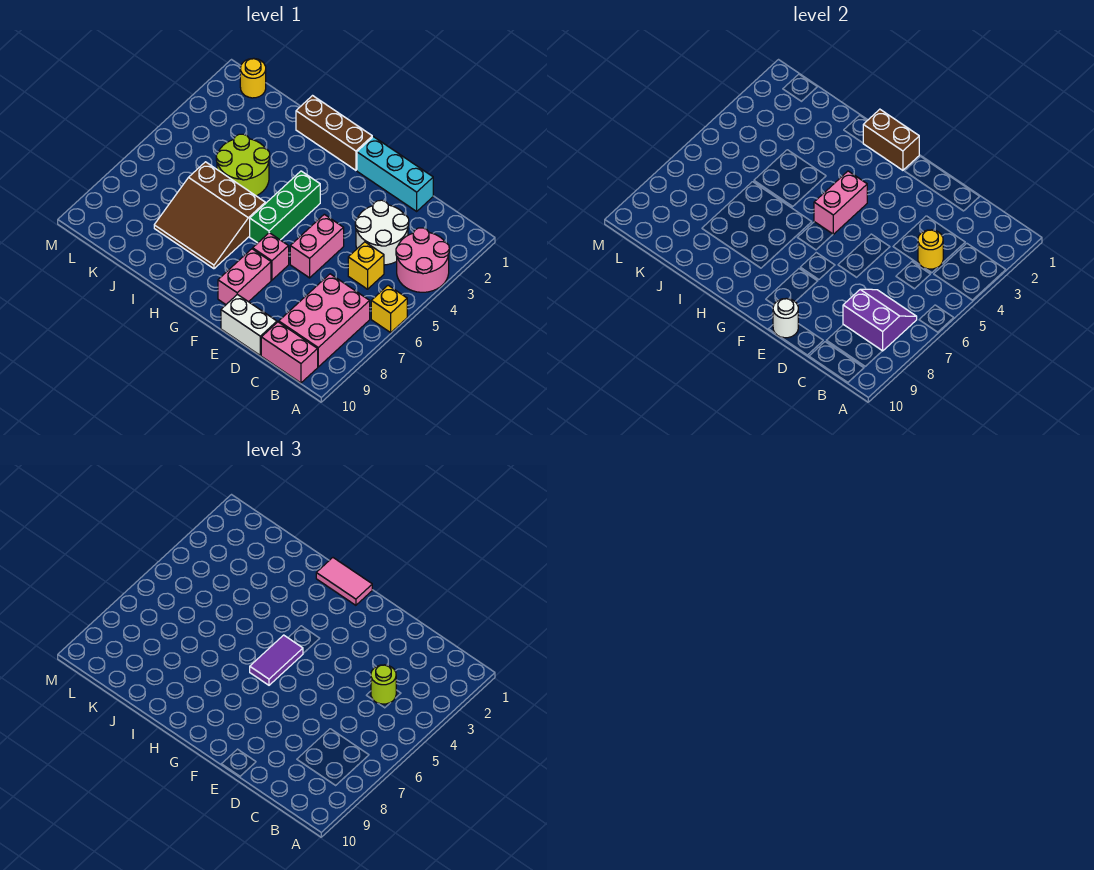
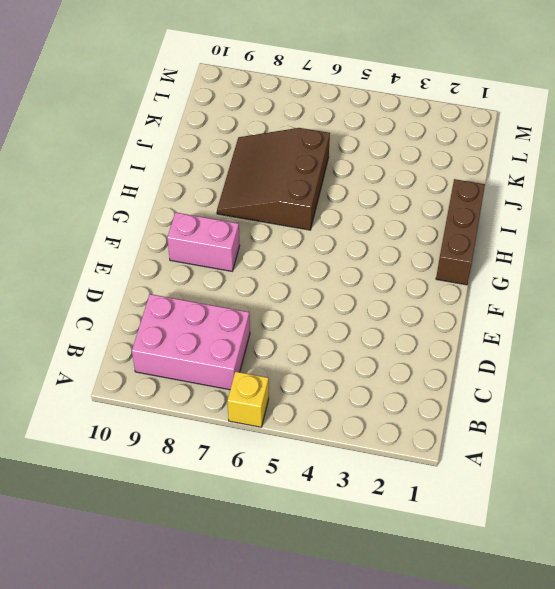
none -> pink 2x2 round brick [396,228,449,292]
none -> pink 1x2 brick [261,322,318,383]
none -> white 2x2 round brick [355,200,409,265]

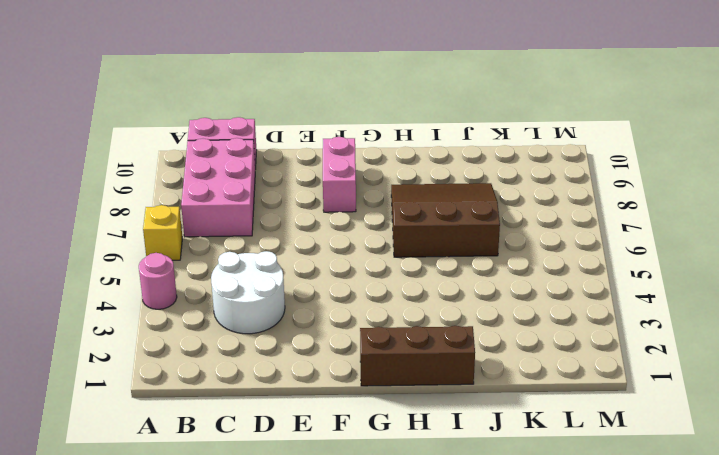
pink 1x1 round brick [139,253,177,309] -> pink 2x2 round brick [396,228,449,292]
none -> yellow 1x1 brick [348,242,384,289]
none -> cyan 1x3 brick [357,137,433,211]
none -> white 1x2 brick [221,294,277,355]

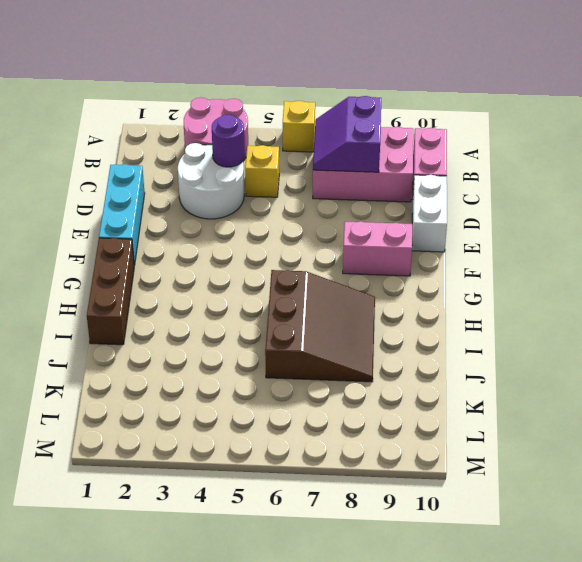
purple 1x1 round brick [212,115,245,167] -> yellow 1x1 round brick [918,230,943,269]
none -> pink 1x2 brick [290,214,344,278]
none -> pink 1x1 brick [253,233,289,280]
none -> green 1x3 brick [250,171,320,243]

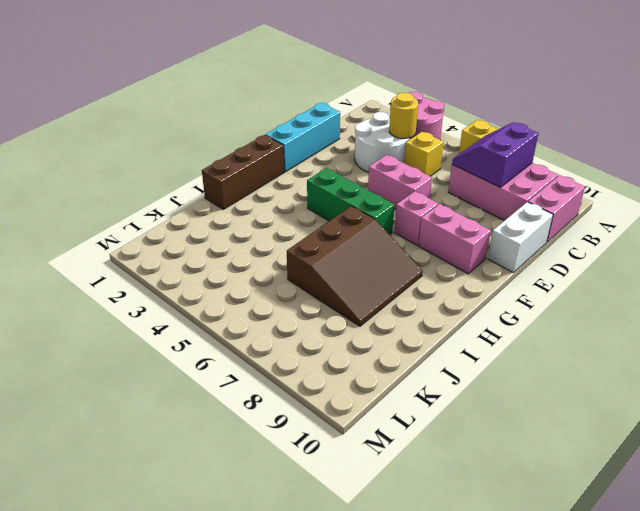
none -> lime 2x2 round brick [216,134,270,196]
none -> yellow 1x1 round brick [240,58,266,98]
none -> white 1x1 round brick [773,298,798,338]

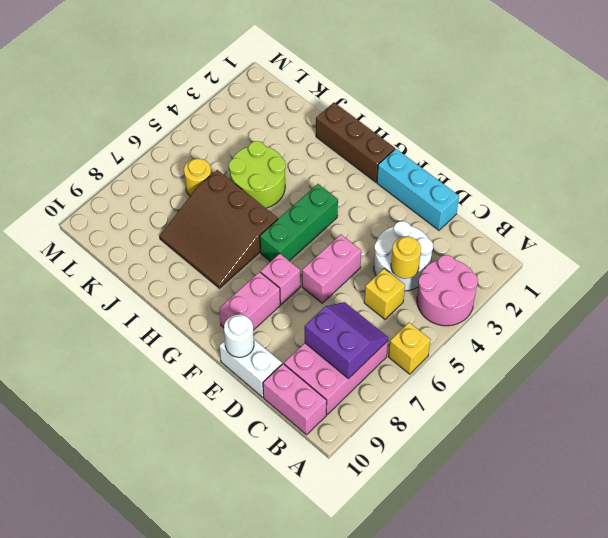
yellow 1x1 round brick [184,158,211,196] -> yellow 1x1 round brick moved to [240,58,266,98]
none -> brown 1x2 brick [863,109,919,170]
none -> pink 1x2 brick [814,171,867,234]
none -> lime 1x1 round brick [371,665,396,704]

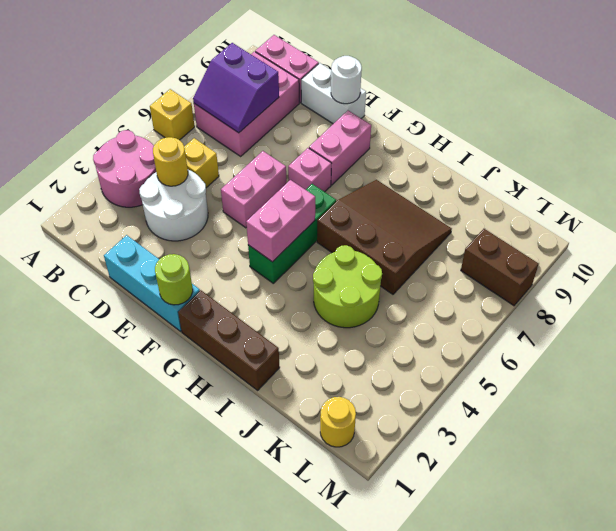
lime 1x1 round brick [155,254,193,305] -> lime 1x1 round brick moved to [371,665,396,704]
brown 1x2 brick [461,229,539,306] -> brown 1x2 brick moved to [863,109,919,170]
none -> pink 1x2 tile [316,558,372,605]
none -> purple 1x2 tile [250,635,303,685]

